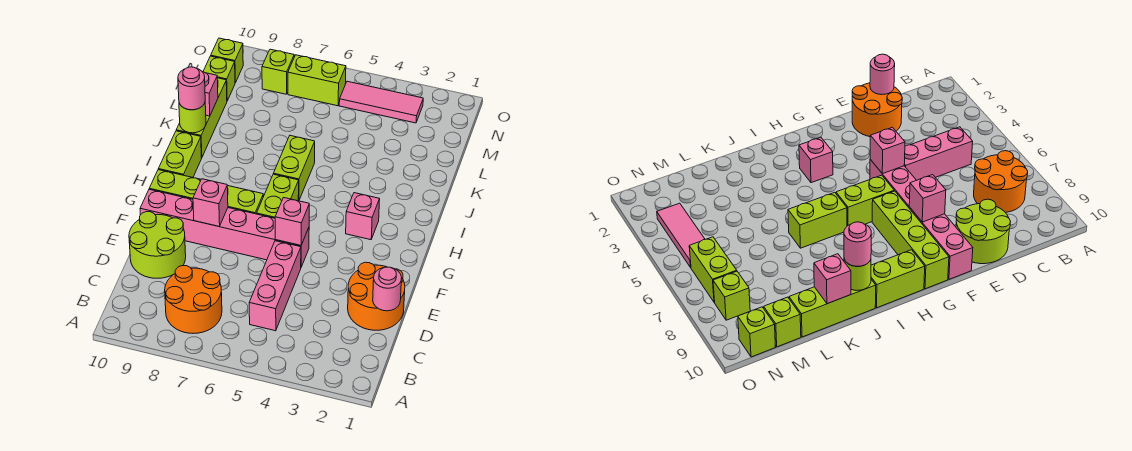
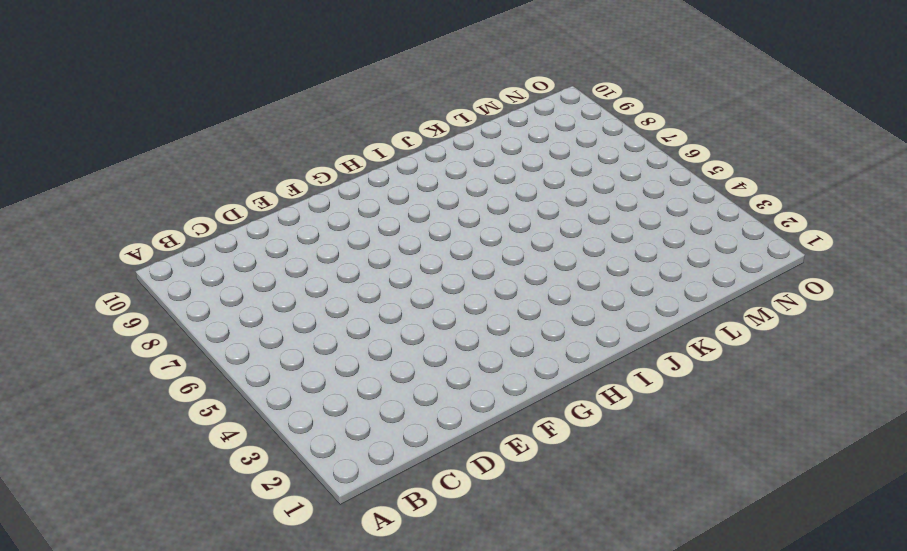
none -> orange 2x2 round brick [165,266,222,334]
none -> pink 1x3 brick [249,241,301,331]
none -> orange 2x2 round brick [348,262,405,330]

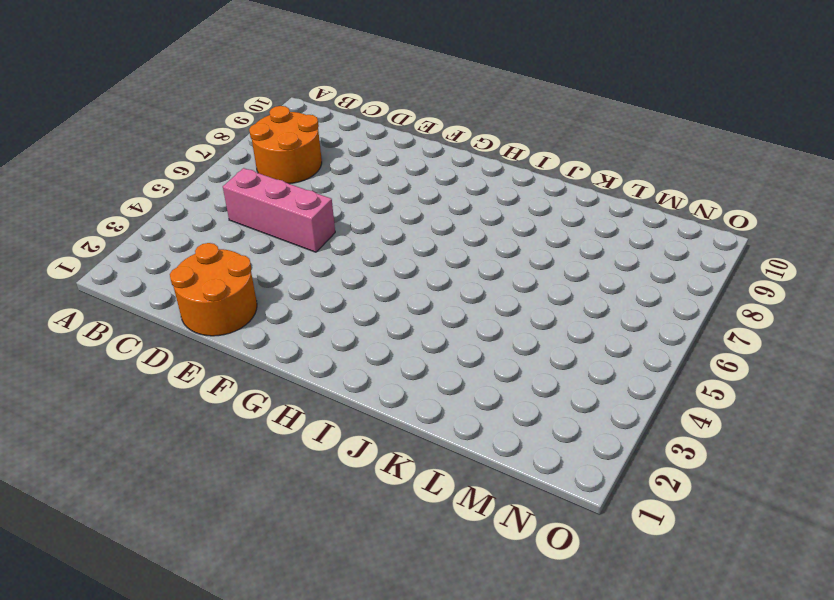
none -> lime 2x2 round brick [129,212,186,278]
none -> pink 1x6 brick [140,189,309,267]
none -> lime 1x2 brick [257,174,299,218]

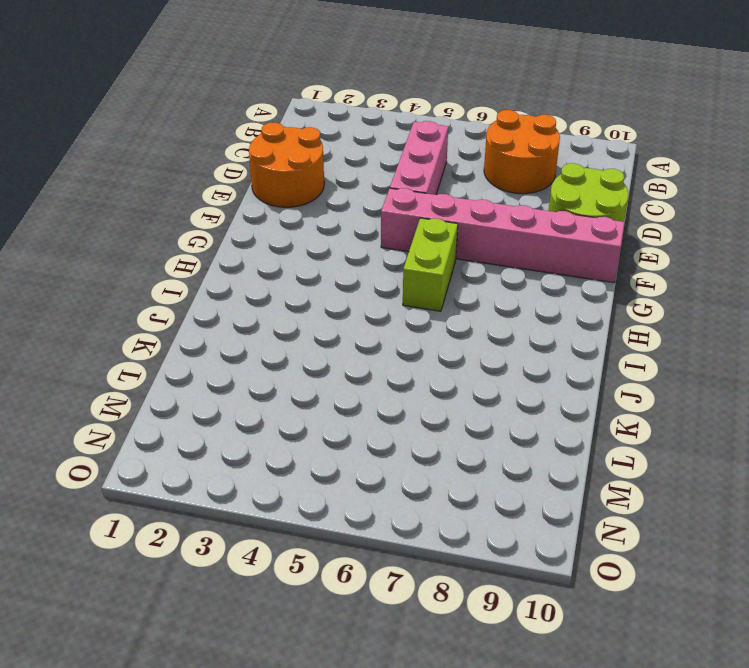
none -> lime 1x4 brick [149,170,263,214]
none -> pink 1x1 brick [346,193,380,240]
none -> lime 1x2 brick [158,131,202,177]

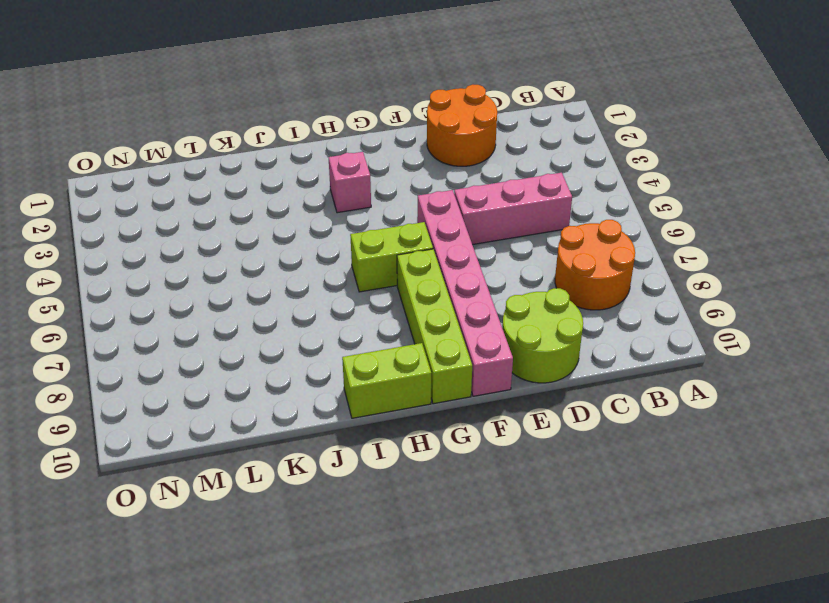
none -> lime 1x2 brick [273,136,315,201]
none -> lime 1x3 brick [176,78,227,158]
none -> lime 1x1 brick [203,56,235,101]

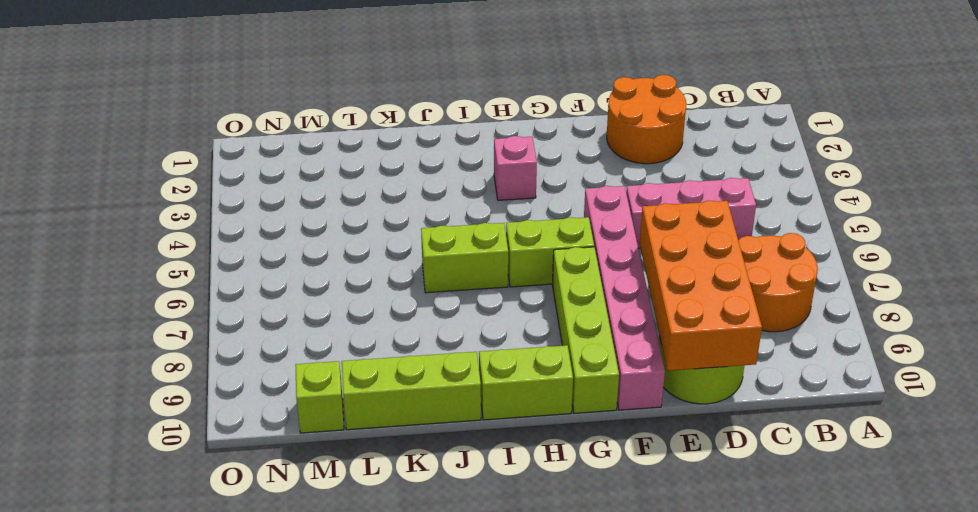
orange 2x4 brick [640,201,762,371] -> none
none -> pink 1x3 tile [339,81,423,123]
none -> lime 1x2 brick [288,55,346,106]
none -> lime 1x1 brick [262,49,294,94]

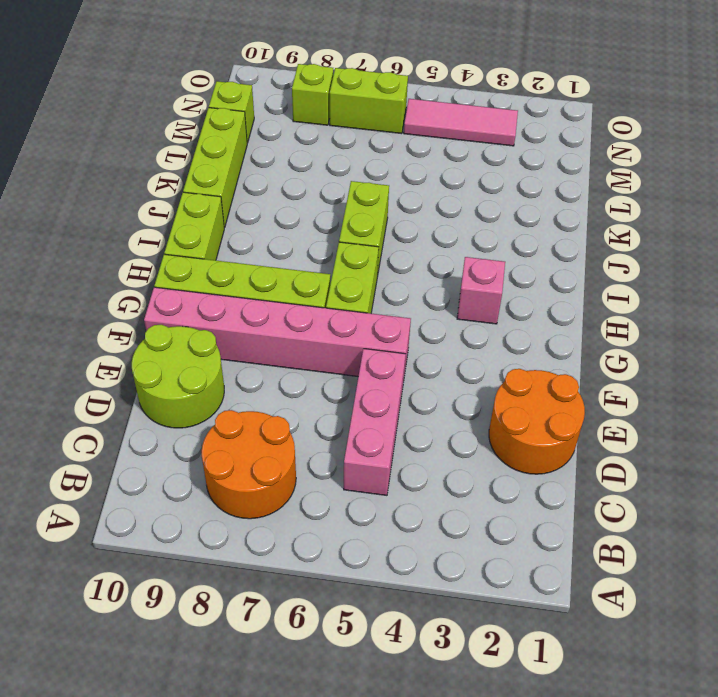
none -> lime 1x1 brick [211,38,243,83]
none -> pink 1x1 round brick [373,267,402,311]
none -> pink 1x1 brick [275,198,309,245]

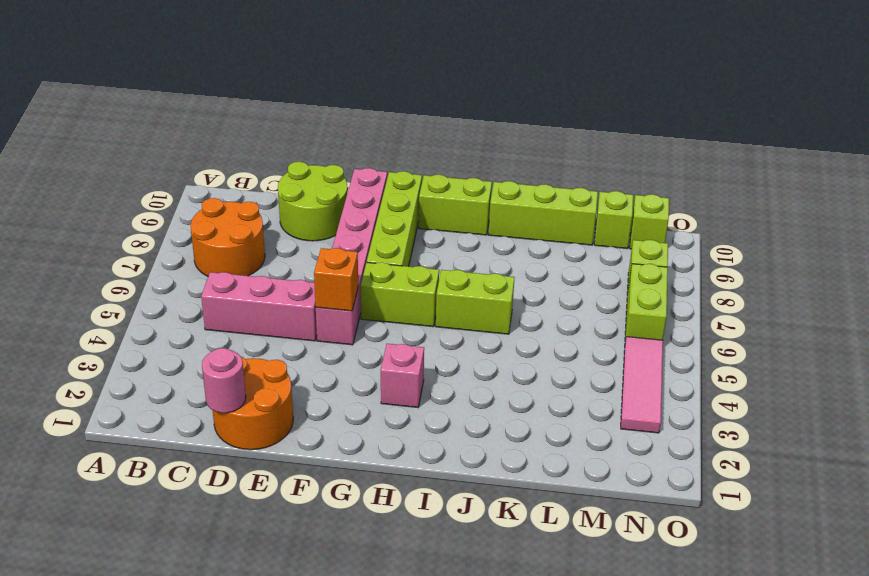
orange 1x1 brick [314,248,358,311] -> pink 1x1 brick [275,198,309,245]
none -> pink 1x1 brick [193,179,228,226]
none -> lime 1x1 round brick [179,103,206,133]
none -> pink 1x1 brick [203,72,218,116]

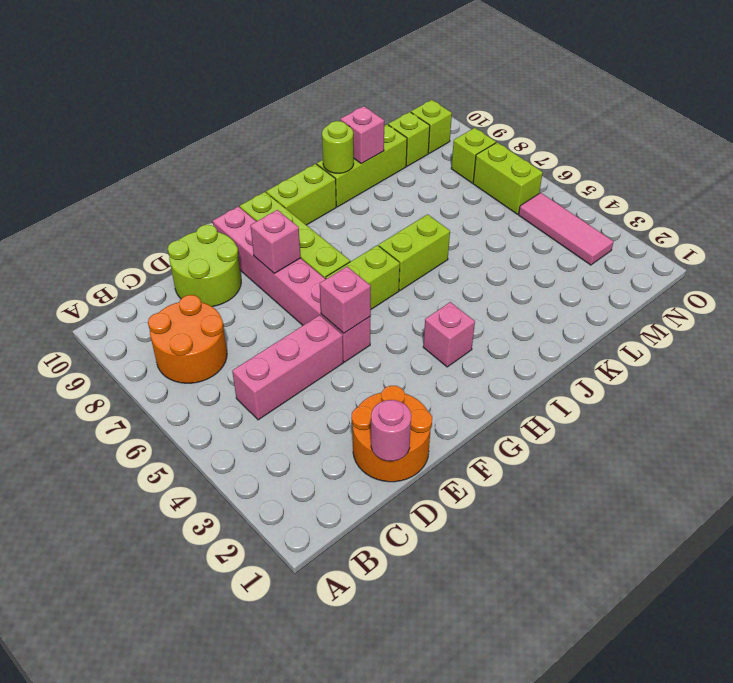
none -> pink 1x1 round brick [178,67,205,110]

